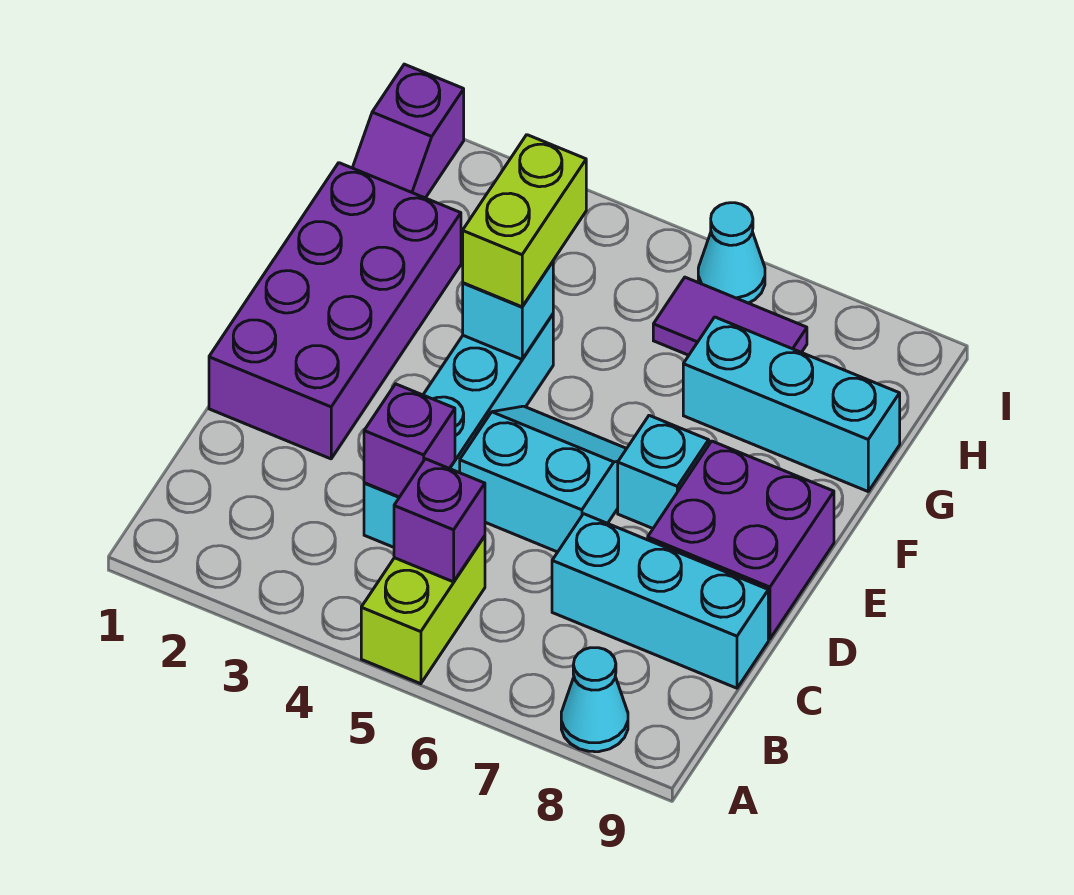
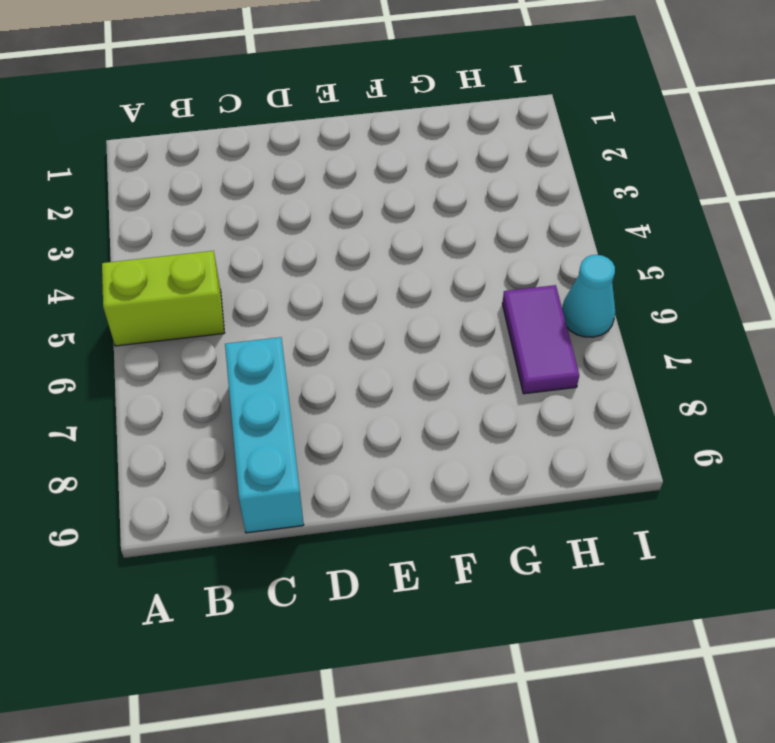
none -> cyan 1x1 cone [561,648,628,752]
none -> cyan 1x4 brick [364,314,553,547]
none -> purple 2x4 brick [209,163,461,459]

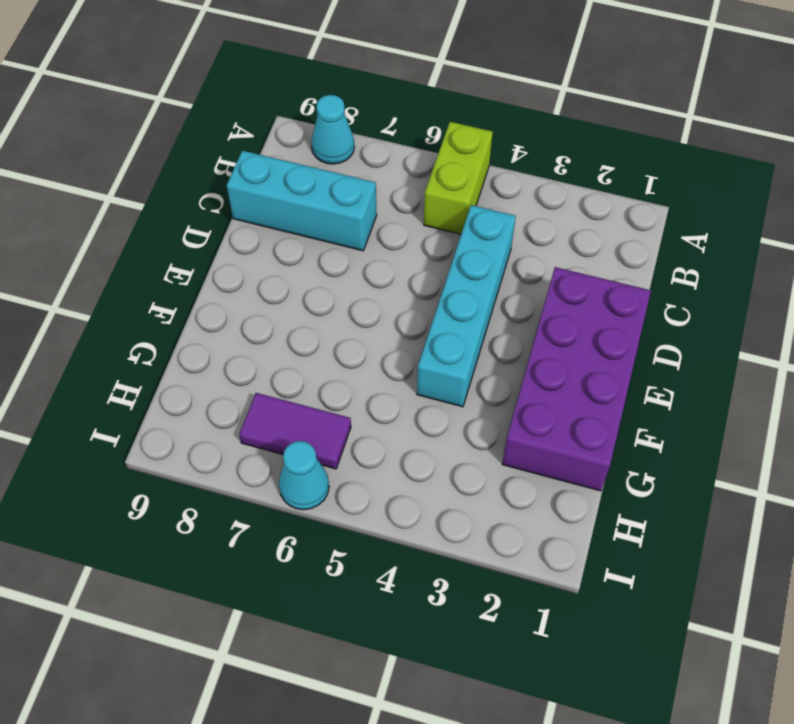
none -> cyan 2x2 slope [460,406,627,552]
none -> purple 2x2 brick [648,441,834,639]
none -> cyan 1x1 brick [618,415,709,528]

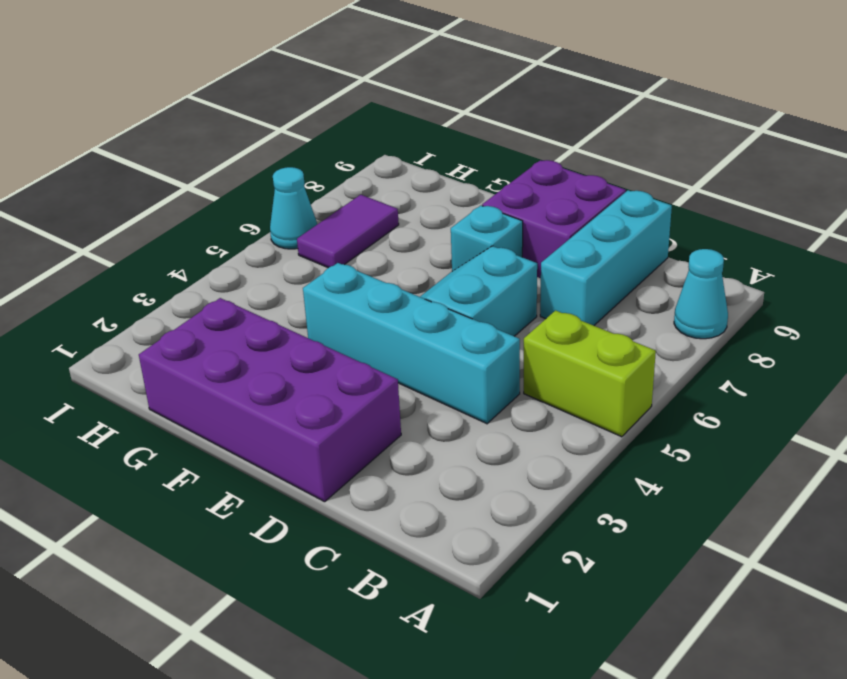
none -> cyan 1x3 brick [683,317,900,491]
none -> purple 1x2 slope [353,64,464,198]
none -> purple 1x1 brick [394,459,485,582]

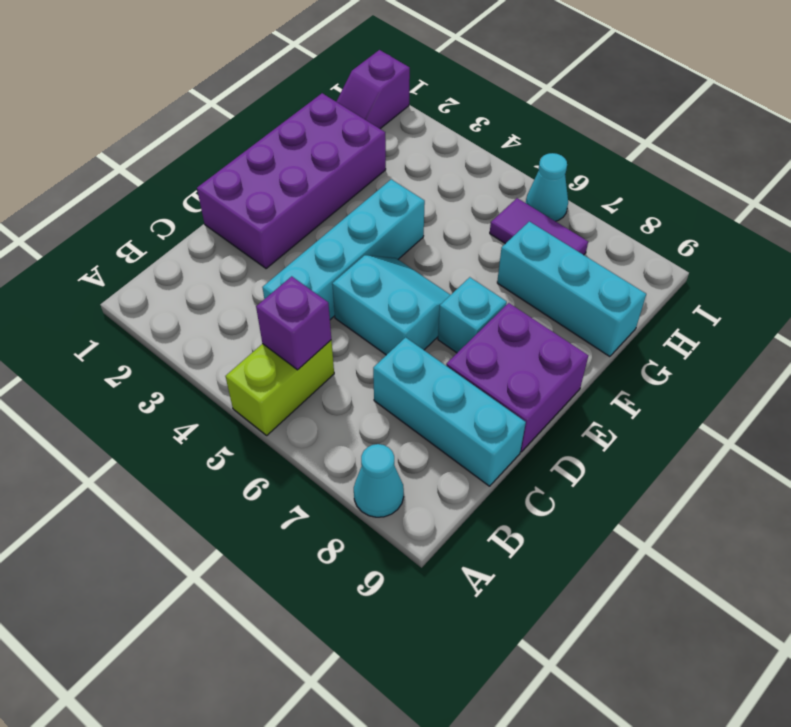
none -> purple 1x1 brick [364,384,455,497]
none -> cyan 1x1 brick [463,262,553,359]
none -> lime 1x2 brick [463,135,586,307]

